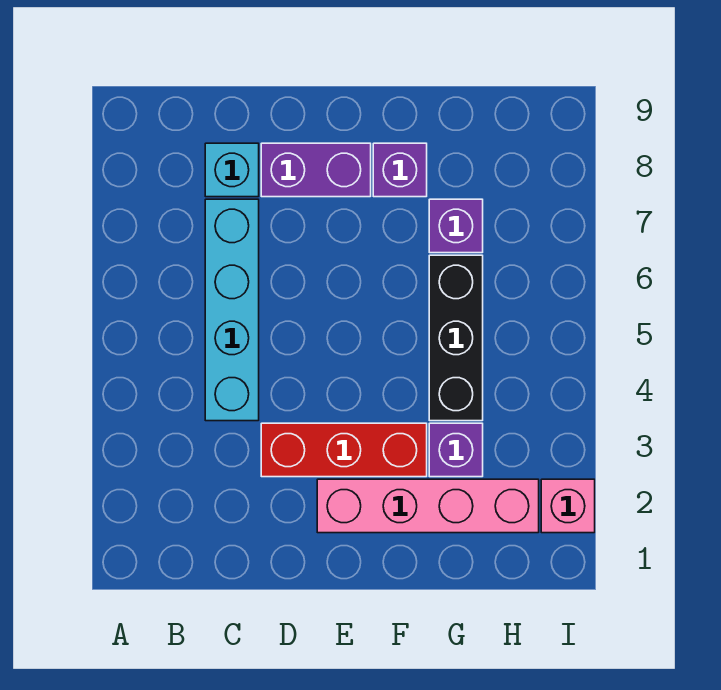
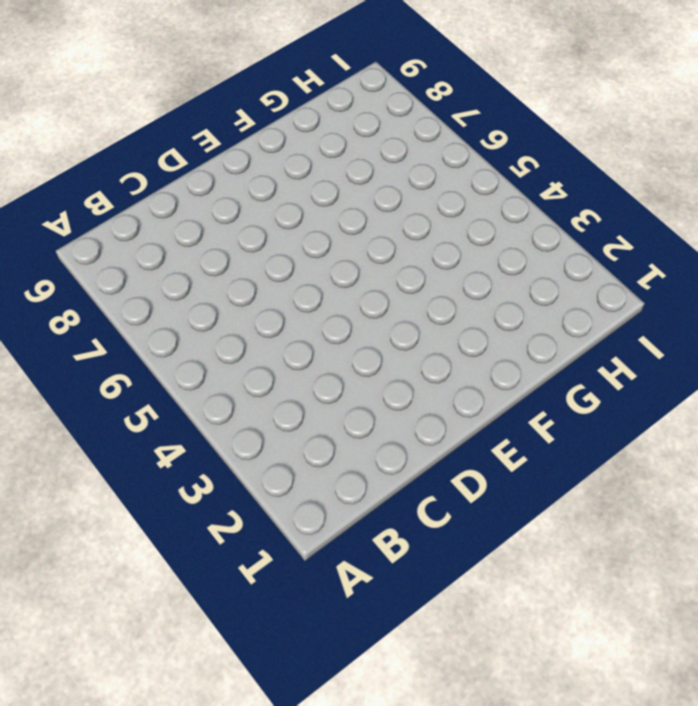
none -> cyan 1x4 brick [205,199,259,421]
none -> cyan 1x1 brick [205,143,259,197]

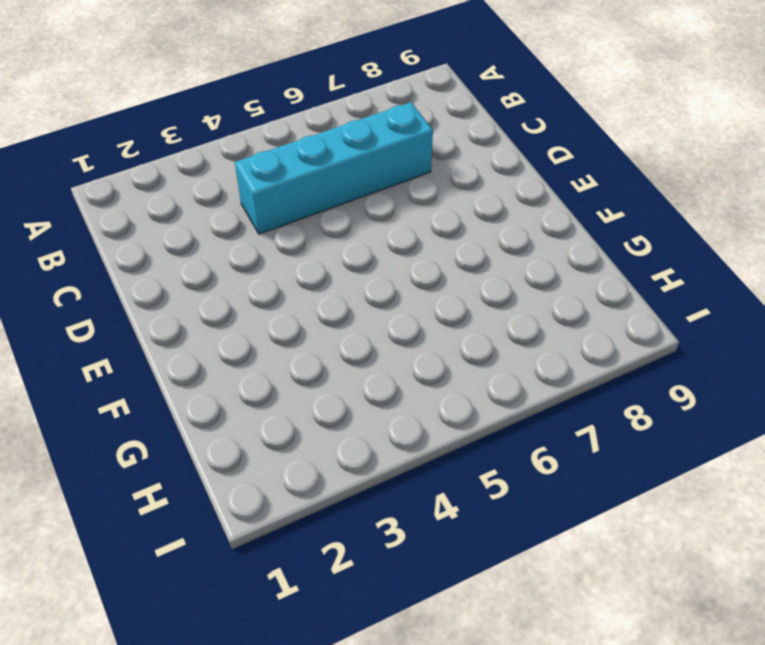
none -> cyan 1x1 brick [205,143,259,197]
none -> red 1x3 brick [261,423,427,477]

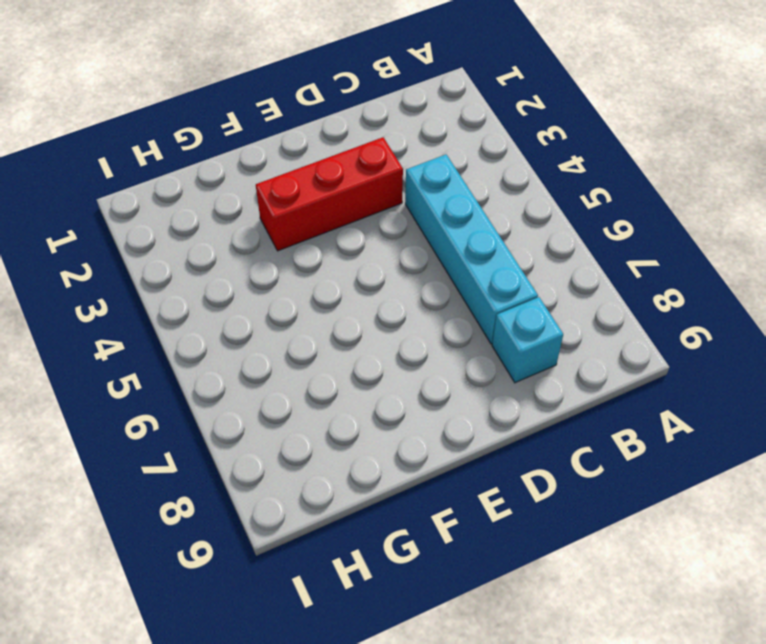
none -> purple 1x2 brick [261,143,371,197]
none -> pink 1x4 brick [317,479,539,533]

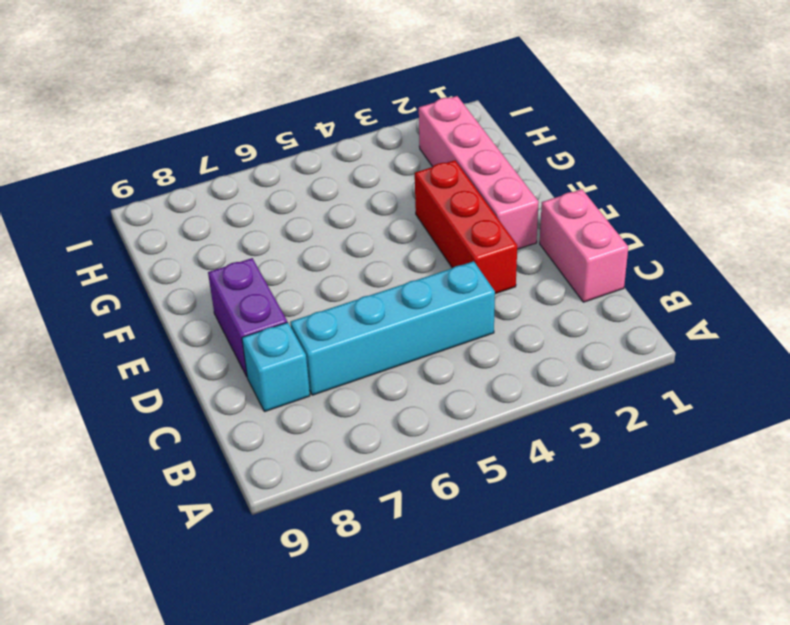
pink 1x2 brick [540,189,628,302] -> none
none -> purple 1x1 brick [373,143,427,197]
none -> purple 1x1 brick [429,423,483,477]

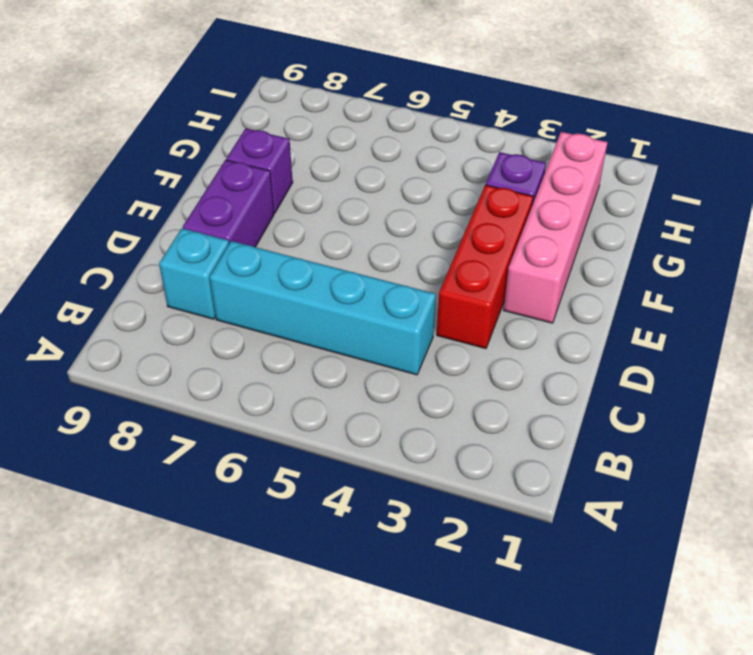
none -> black 1x3 brick [429,255,483,421]
none -> purple 1x1 brick [429,199,483,253]

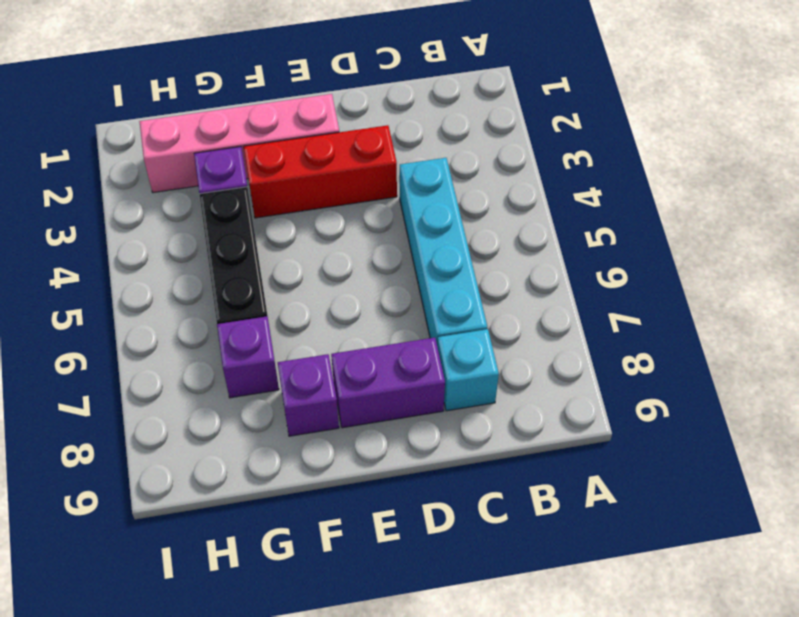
none -> pink 1x1 brick [541,479,595,533]

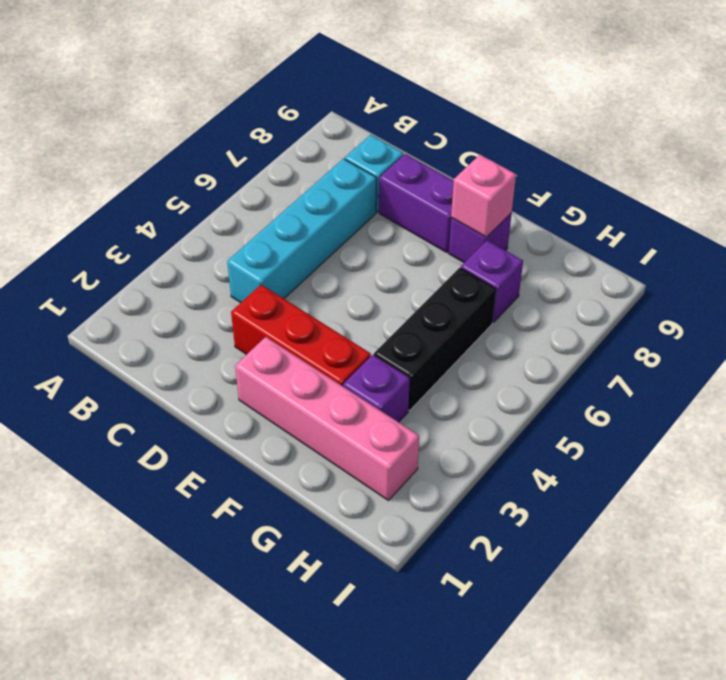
pink 1x1 brick [451,155,516,237] -> pink 1x1 brick moved to [541,479,595,533]

